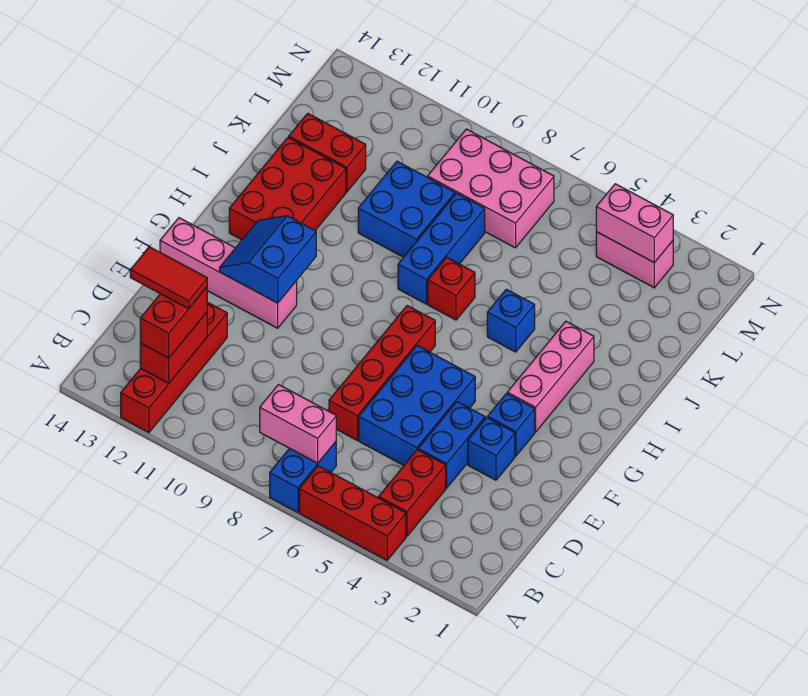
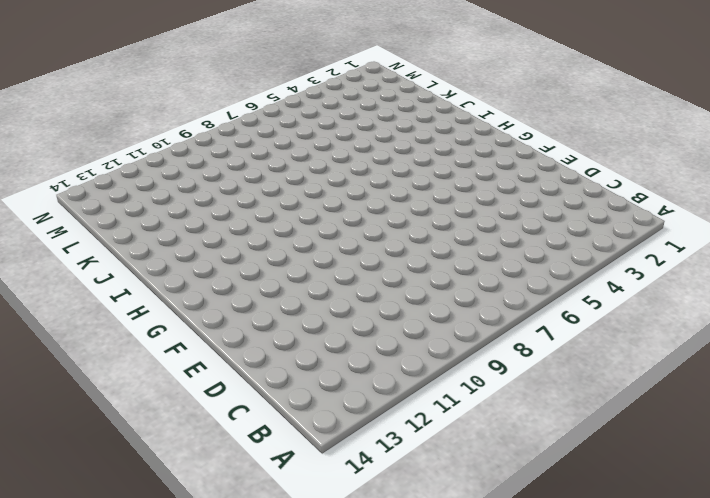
none -> red 1x3 brick [299,466,406,560]
none -> blue 1x2 brick [270,442,336,513]
none -> red 1x4 brick [121,302,227,433]

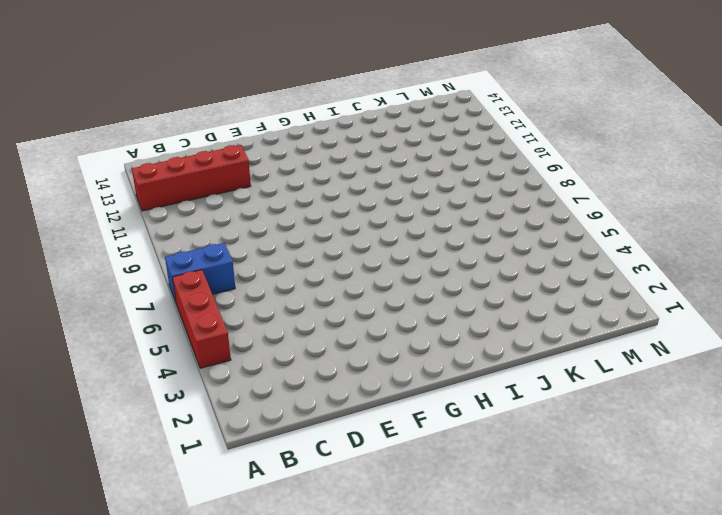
none -> red 1x2 brick [379,450,446,536]
none -> blue 1x2 brick [418,402,485,488]
none -> blue 2x3 brick [359,346,475,465]

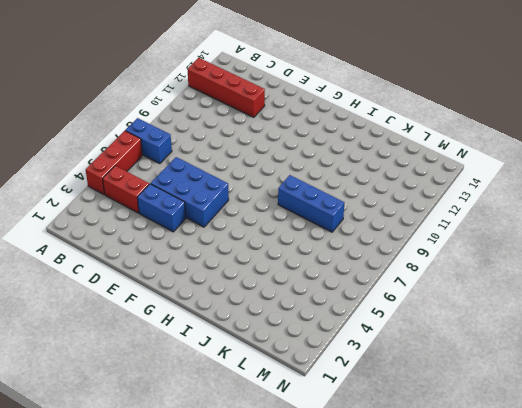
none -> red 1x4 brick [329,306,435,440]
none -> blue 1x1 brick [468,418,515,480]
none -> blue 1x1 brick [488,394,535,456]

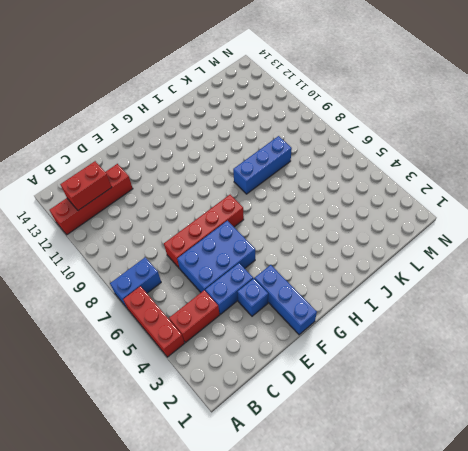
blue 1x3 brick [255,265,317,335] -> blue 1x1 brick [488,394,535,456]
none -> pink 1x4 brick [160,218,297,328]
none -> pink 1x3 brick [507,321,594,432]
none -> red 2x3 brick [229,137,346,240]

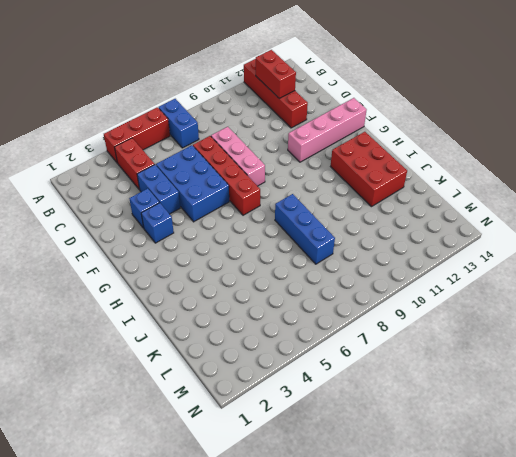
pink 1x3 brick [211,127,265,186] -> pink 1x3 brick moved to [507,321,594,432]
none -> blue 1x1 brick [487,289,535,352]
none -> red 1x1 brick [428,257,475,320]
none -> blue 2x2 brick [358,161,455,257]

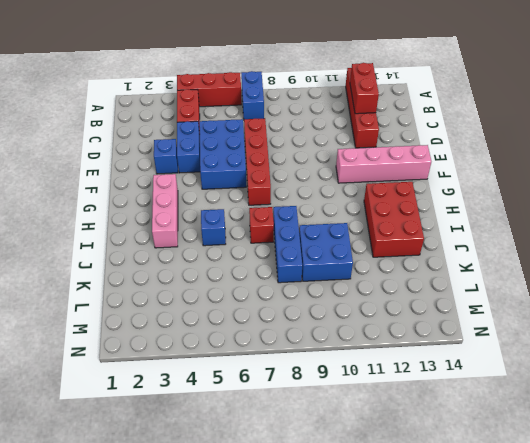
none -> blue 1x1 brick [488,394,535,456]
none -> red 1x2 brick [289,113,366,192]
none -> pink 2x3 brick [428,129,554,248]

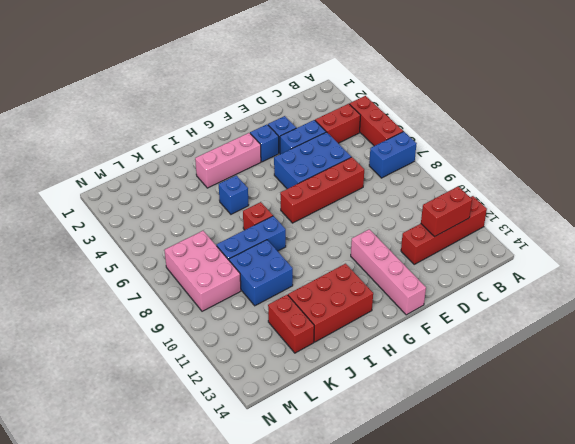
none -> pink 1x2 brick [596,232,673,288]
none -> pink 1x2 brick [260,385,336,463]
none -> blue 2x2 slope [220,216,316,303]

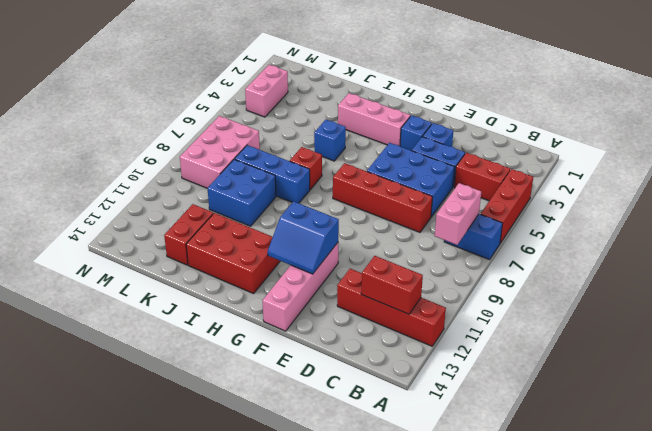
none -> pink 1x2 brick [596,184,673,263]
none -> red 1x2 brick [140,287,207,358]
none -> red 1x2 tile [130,247,207,309]

